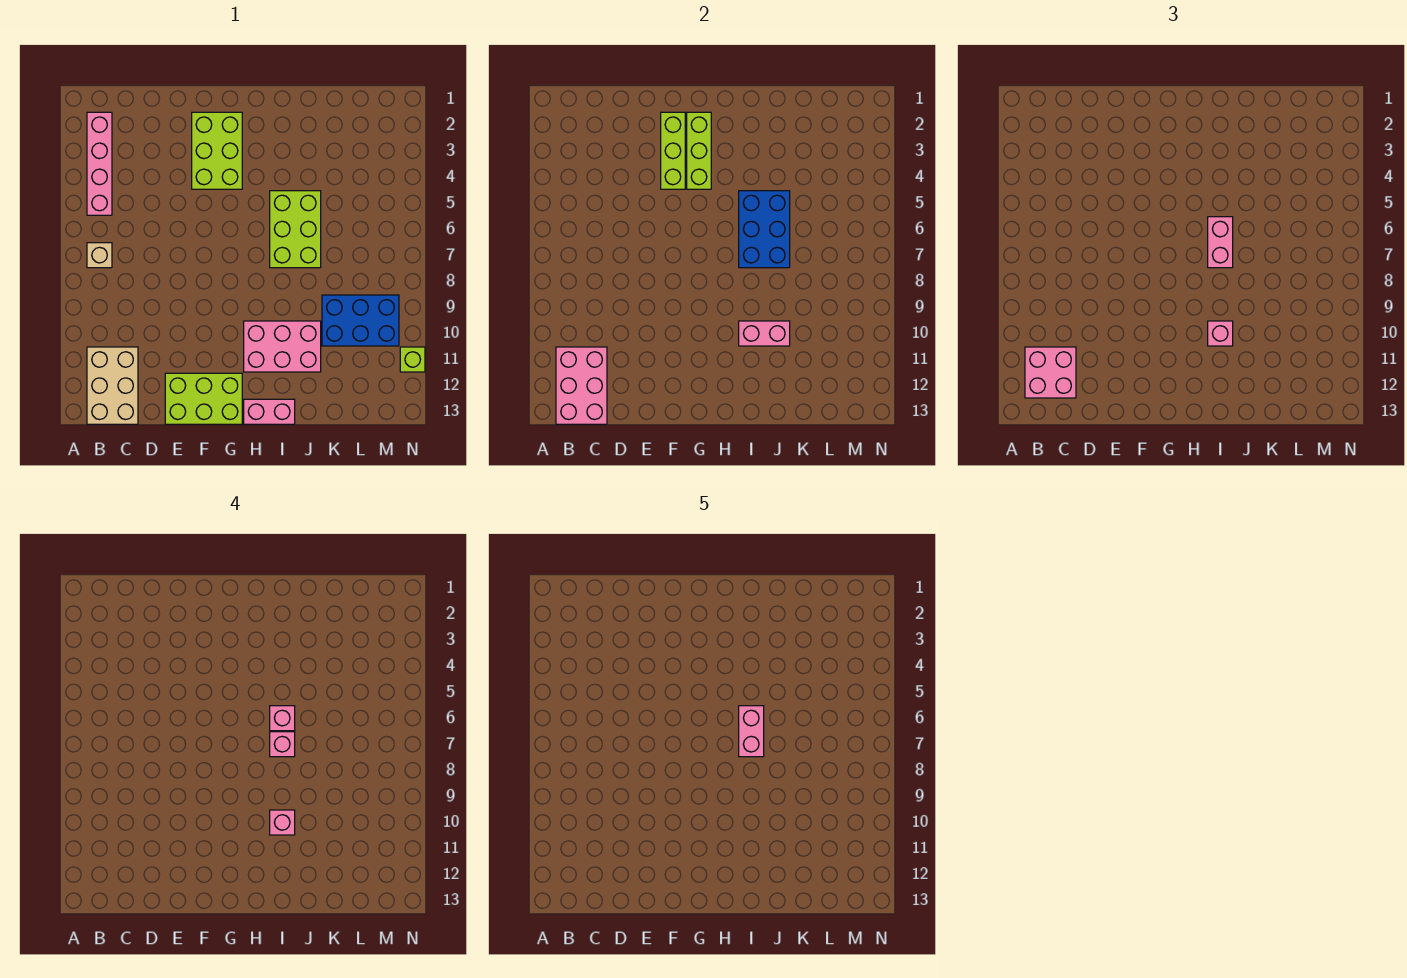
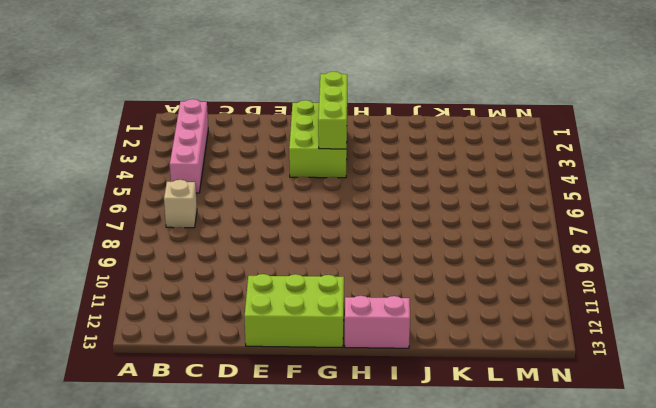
none -> tan 2x3 brick [87,347,138,424]
none -> pink 2x3 brick [244,321,321,372]
none -> lime 2x3 brick [270,191,321,268]

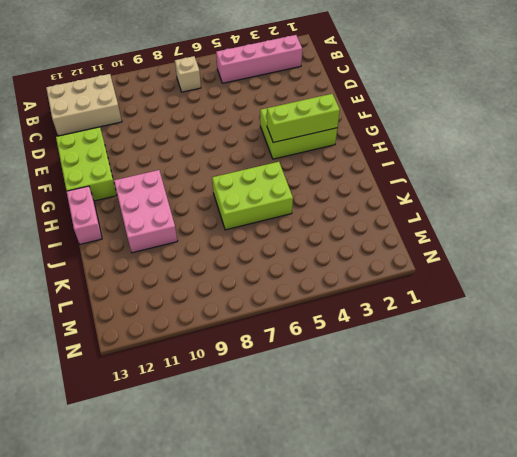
none -> blue 2x3 brick [322,295,399,346]
none -> lime 1x1 brick [400,347,425,372]
none -> pink 2x3 brick [556,347,607,424]

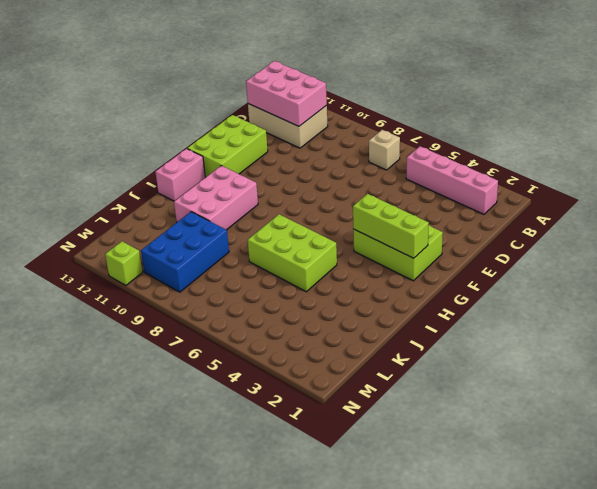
none -> lime 1x3 brick [661,112,685,189]
none -> blue 2x3 brick [739,191,790,268]
none -> pink 1x2 brick [739,321,790,346]

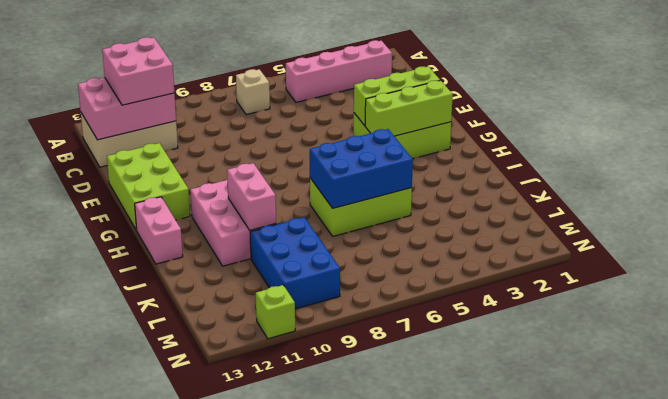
none -> pink 1x2 brick [1208,217,1233,268]
none -> pink 1x1 brick [1208,321,1233,346]
none -> pink 1x1 brick [270,706,295,731]

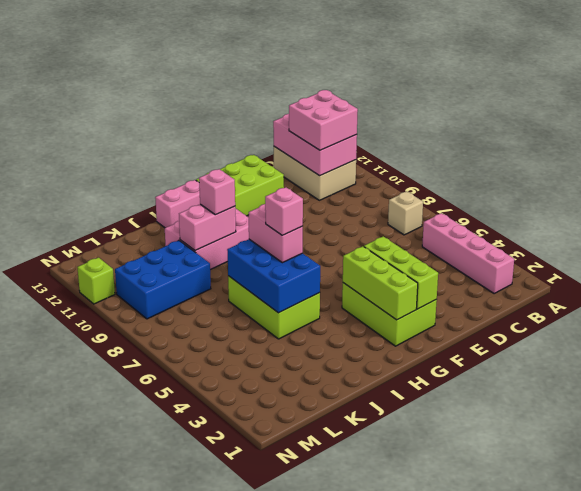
none -> pink 1x1 brick [270,732,295,757]
none -> pink 1x1 brick [270,810,295,835]
none -> pink 1x2 brick [739,706,764,757]

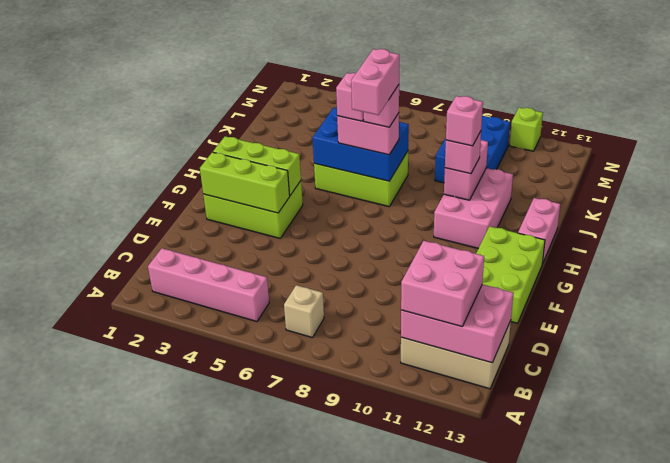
pink 1x2 brick [351,49,399,115] -> pink 1x2 brick turned to [739,706,764,757]

